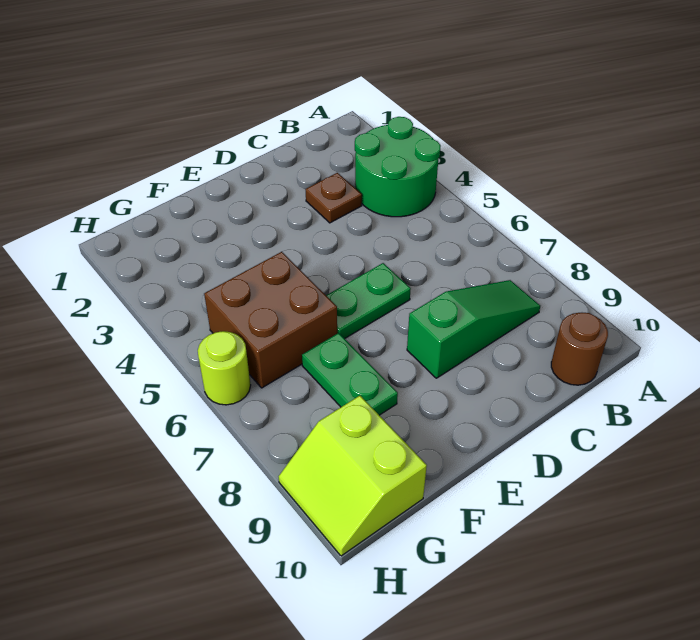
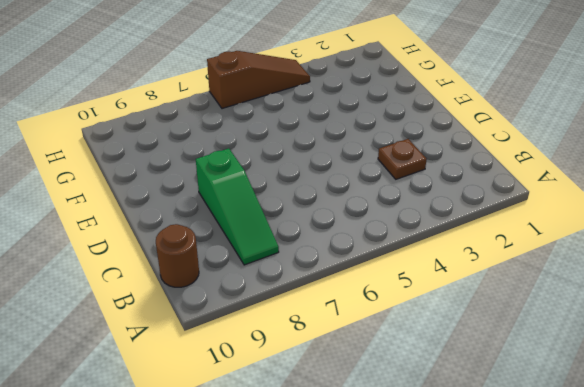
brown 1x3 slope [207,51,310,109] -> lime 1x1 round brick [198,331,251,405]
none -> green 2x2 round brick [355,117,441,217]
none -> green 1x2 plate [326,263,411,339]

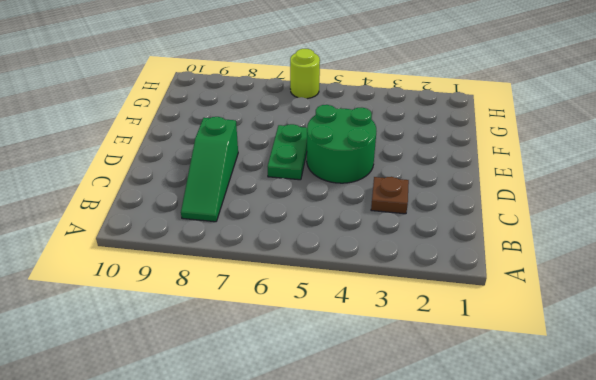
green 2x2 round brick [307,105,377,183] -> green 2x2 round brick moved to [355,117,441,217]
none -> brown 1x1 round brick [551,313,608,385]
none -> brown 2x2 brick [204,252,337,388]

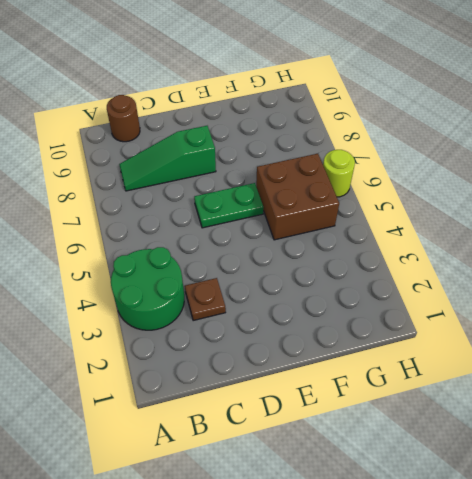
none -> green 1x2 plate [302,333,398,415]
none -> lime 2x2 slope [279,396,427,556]

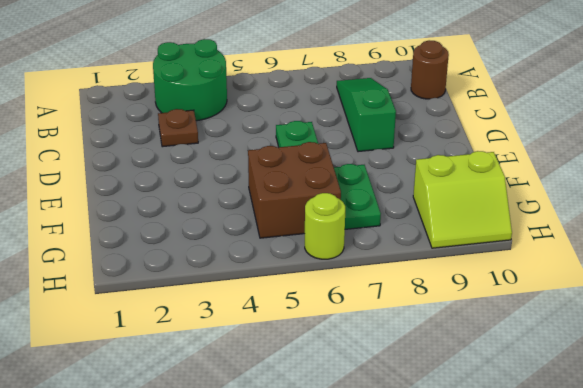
green 1x2 plate [334,164,381,229] -> green 1x2 plate turned to [302,333,398,415]

